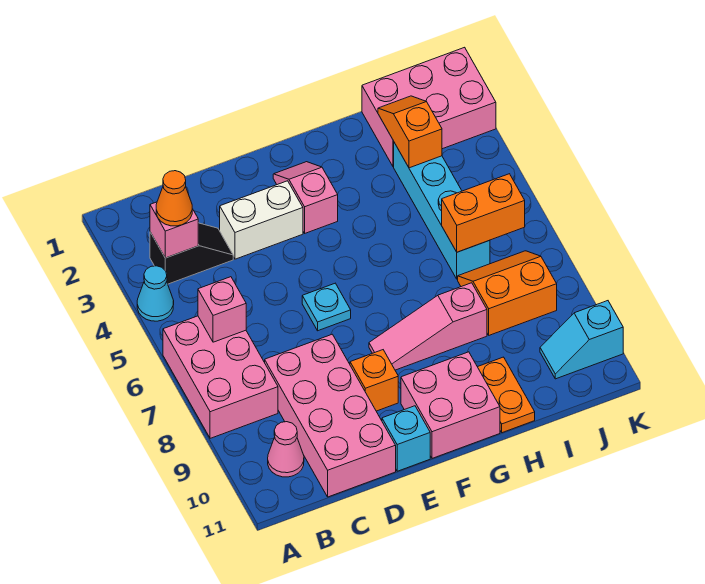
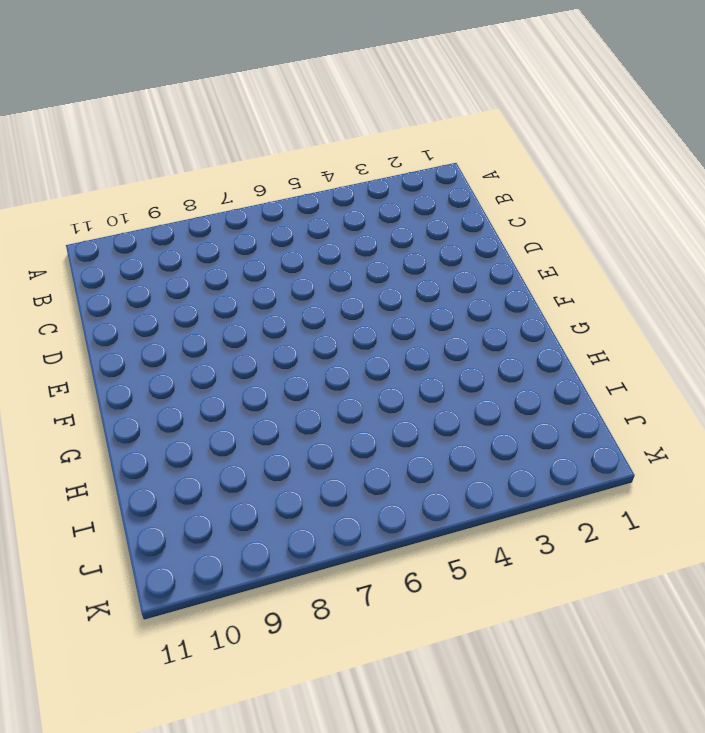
none -> cyan 1x1 cone [137,266,174,321]
none -> pink 2x3 brick [163,316,278,438]
none -> black 1x2 slope [150,223,233,284]

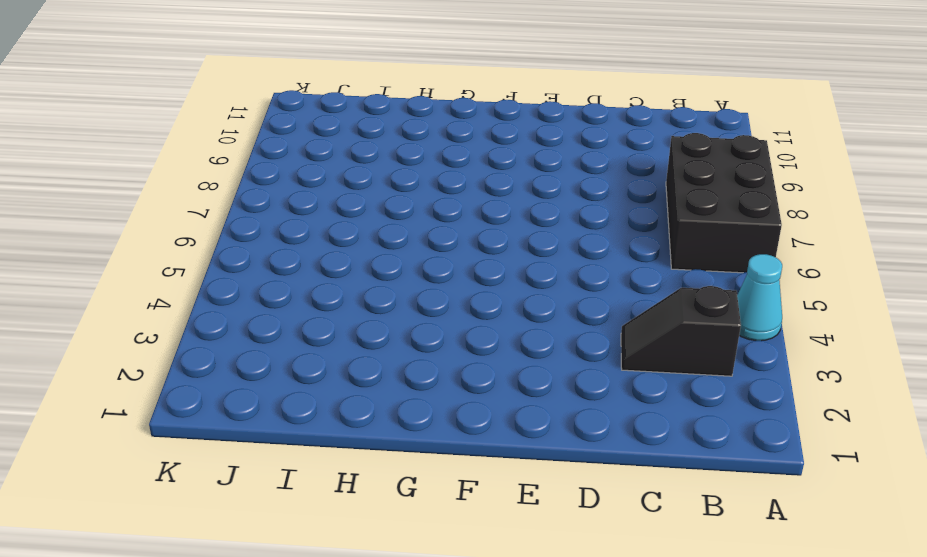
black 2x3 brick [666,133,782,273] -> pink 2x3 brick [163,316,278,438]
none -> pink 1x1 cone [268,422,304,477]
none -> pink 2x4 brick [265,334,396,497]
none -> white 1x2 brick [220,181,303,259]

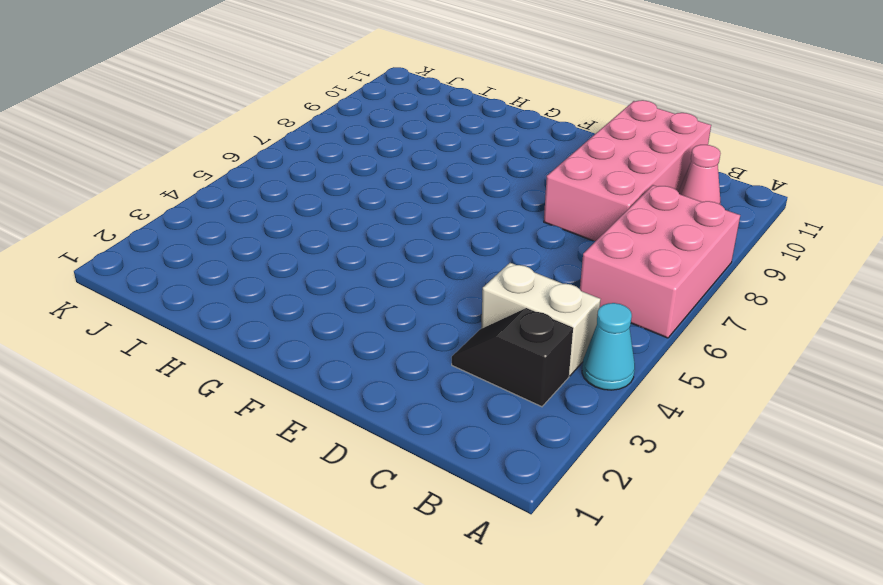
white 1x2 brick [481,263,600,376] -> white 1x2 brick moved to [220,181,303,259]
none -> cyan 1x1 plate [302,283,351,331]
none -> orange 1x1 brick [350,350,398,411]
none -> cyan 1x1 brick [382,406,430,471]

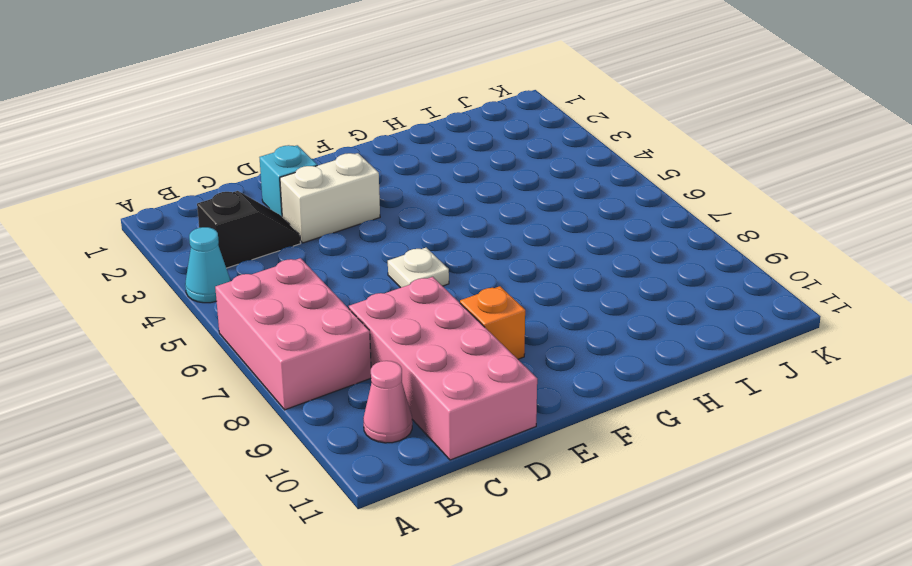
cyan 1x1 brick [259,145,317,216] -> cyan 1x1 brick moved to [382,406,430,471]
white 1x1 plate [388,248,449,288] -> cyan 1x1 plate [302,283,351,331]
none -> pink 1x2 slope [273,162,338,233]
none -> pink 1x3 slope [369,283,487,370]
none -> pink 2x2 brick [401,352,500,458]

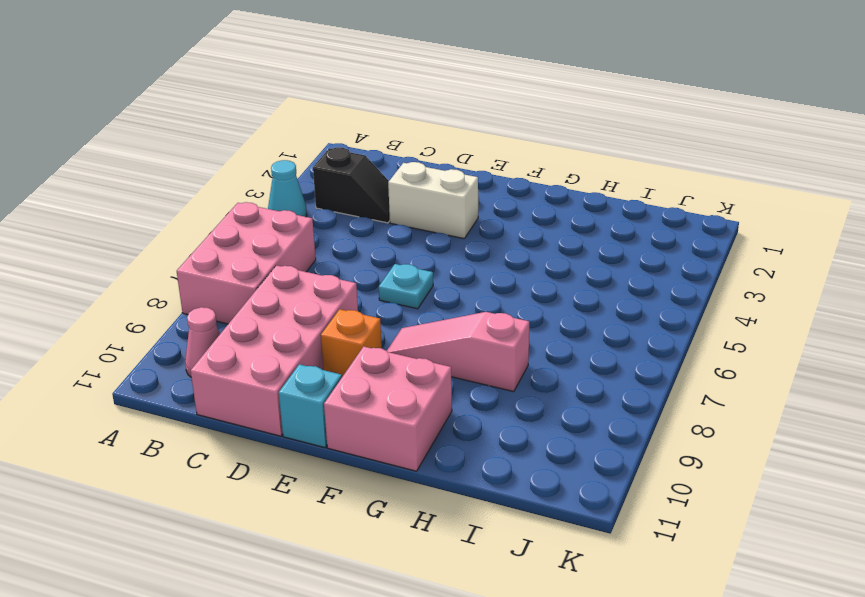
none -> pink 1x2 slope [273,162,338,233]
none -> orange 1x2 plate [478,357,535,433]
none -> pink 2x3 brick [362,47,496,167]

